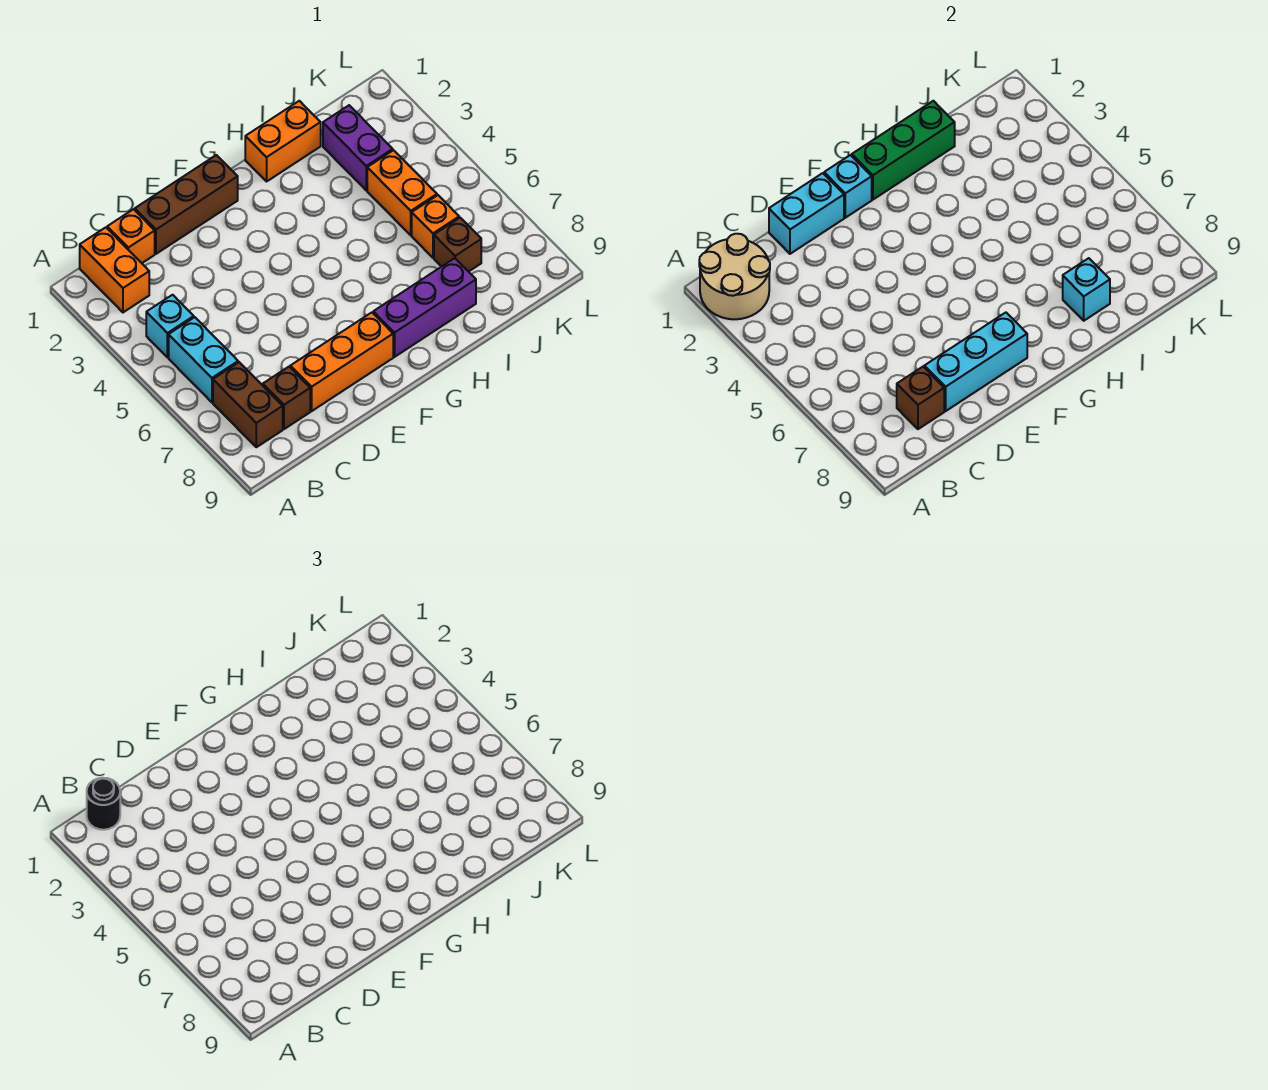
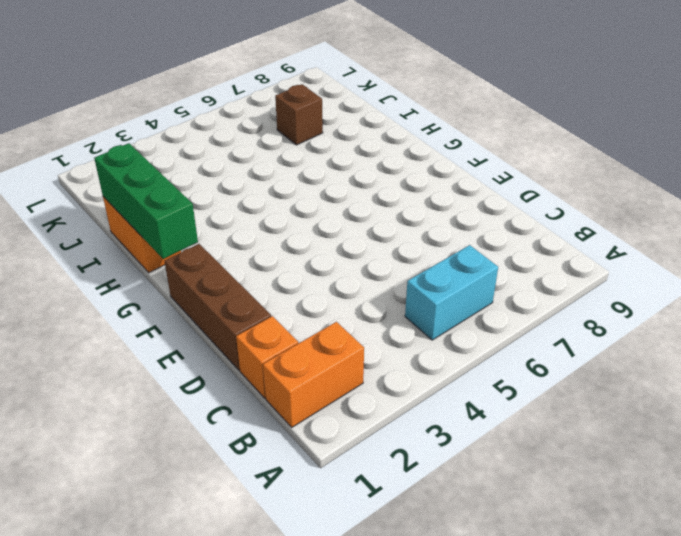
none -> cyan 1x1 brick [146,295,194,357]
none -> brown 1x2 brick [213,362,283,447]
none -> brown 1x1 brick [263,367,310,429]

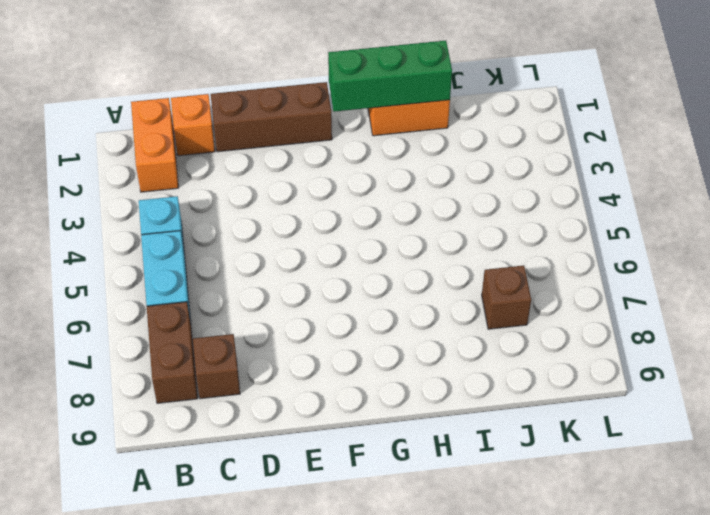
none -> orange 1x3 brick [290,313,393,411]
none -> purple 1x3 brick [373,258,476,357]
none -> purple 1x2 brick [323,105,393,190]

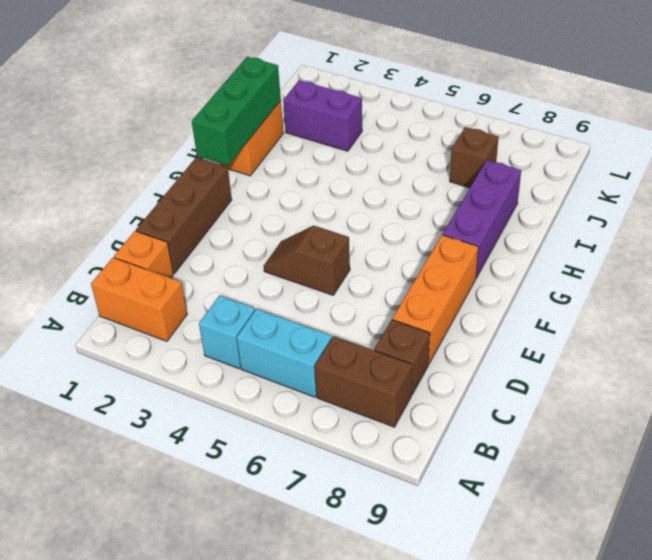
brown 1x2 slope [264,226,350,295] -> none
none -> orange 1x2 brick [367,150,437,235]
none -> orange 1x1 brick [412,195,459,258]
none -> tan 2x2 round brick [699,234,770,319]

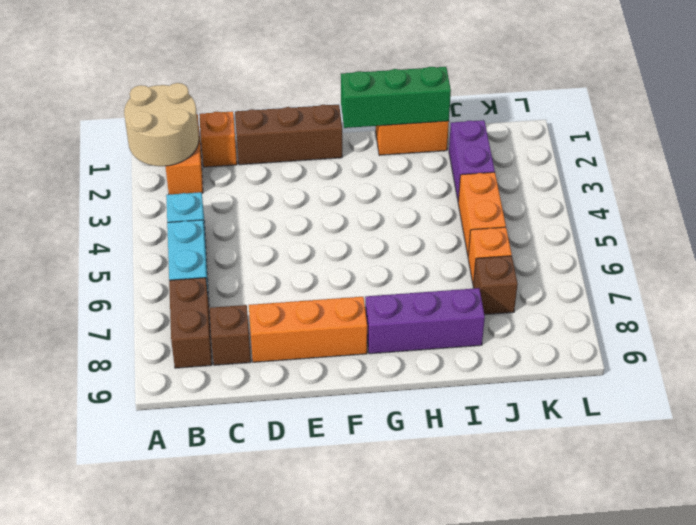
none -> brown 1x1 brick [897,367,944,429]
none -> cyan 1x2 brick [769,173,844,254]
none -> cyan 1x3 brick [924,313,1027,411]

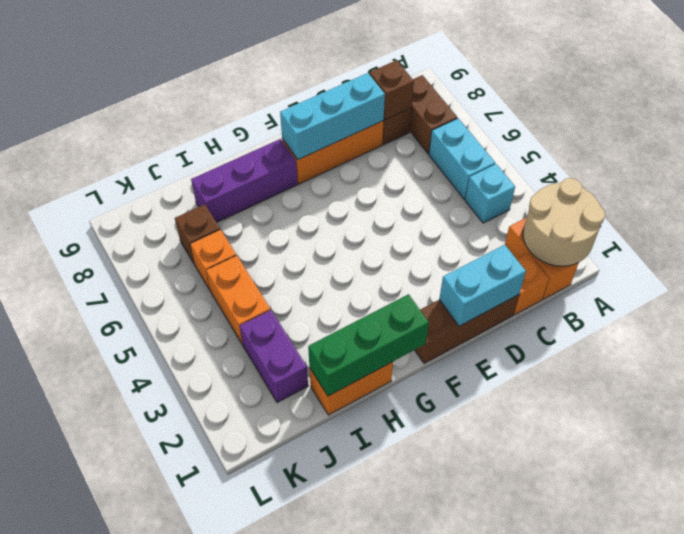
none -> cyan 1x1 brick [824,155,872,218]
none -> cyan 1x1 brick [1063,258,1110,321]
none -> black 1x1 round brick [87,778,120,830]

